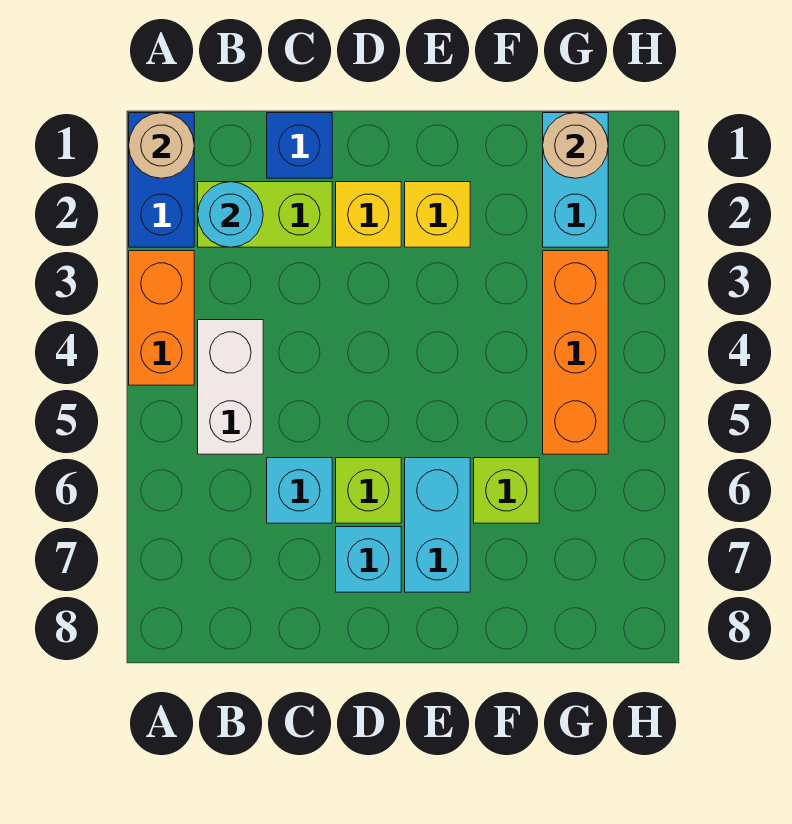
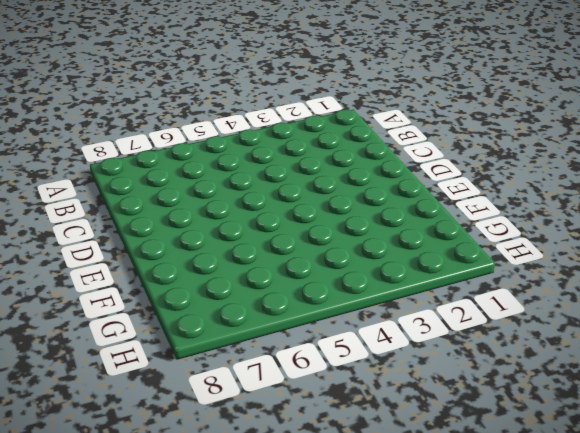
none -> blue 1x2 brick [129,113,194,247]
none -> orange 1x2 brick [129,251,194,385]
none -> lime 1x2 brick [198,182,332,247]

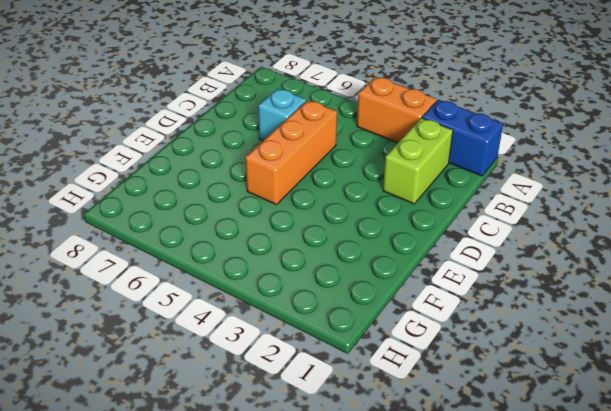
orange 1x3 brick [245,100,337,205] -> orange 1x3 brick turned to [543,251,608,454]
none -> white 1x2 brick [198,320,263,454]
none -> blue 1x1 brick [267,113,332,178]
none -> yellow 1x1 brick [336,182,401,247]

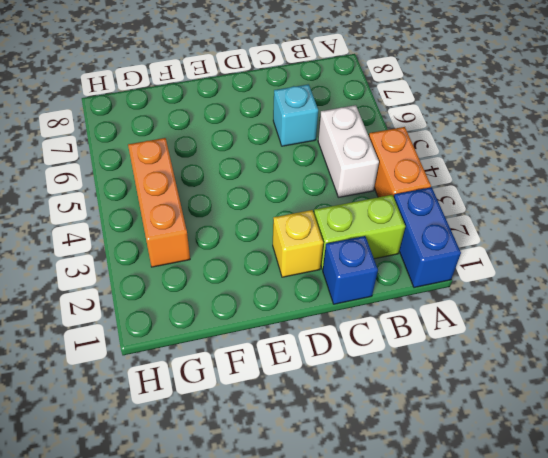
none -> lime 1x1 brick [336,458,401,523]
none -> cyan 1x1 brick [336,527,401,592]
none -> yellow 1x1 brick [405,182,470,247]

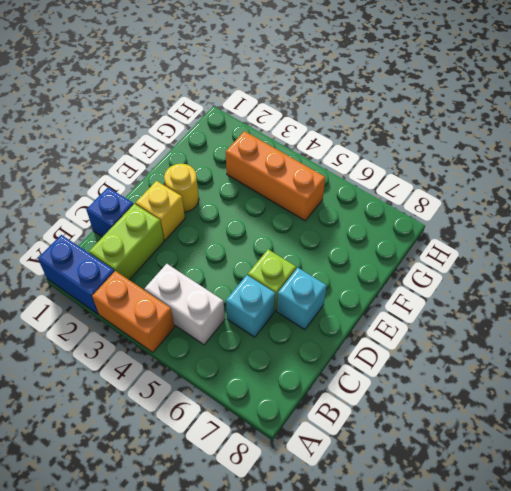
yellow 1x1 round brick [164,164,199,212] -> yellow 1x1 brick [405,182,470,247]
none -> cyan 1x2 brick [405,458,470,592]
none -> lime 1x1 brick [474,458,539,523]
none -> cyan 1x2 brick [543,113,608,247]

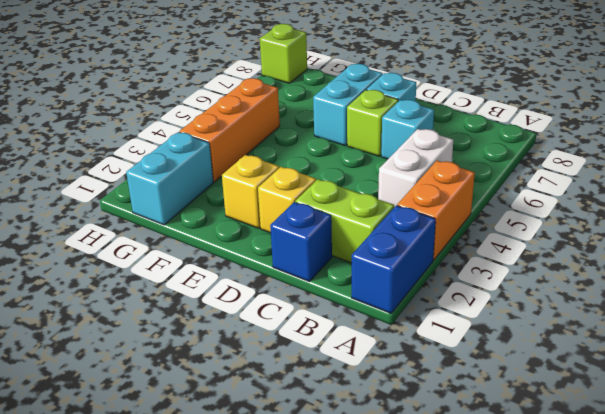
lime 1x1 brick [260,24,307,83] -> lime 1x1 brick moved to [474,458,539,523]
none -> tan 1x1 round brick [129,113,194,178]
none -> cyan 1x1 round brick [198,182,263,247]
none -> tan 1x1 round brick [543,113,608,178]

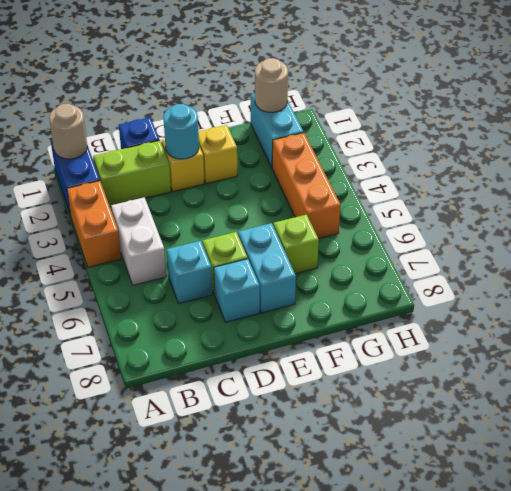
cyan 1x1 round brick [163,104,199,159] -> cyan 1x1 round brick moved to [198,182,263,247]

